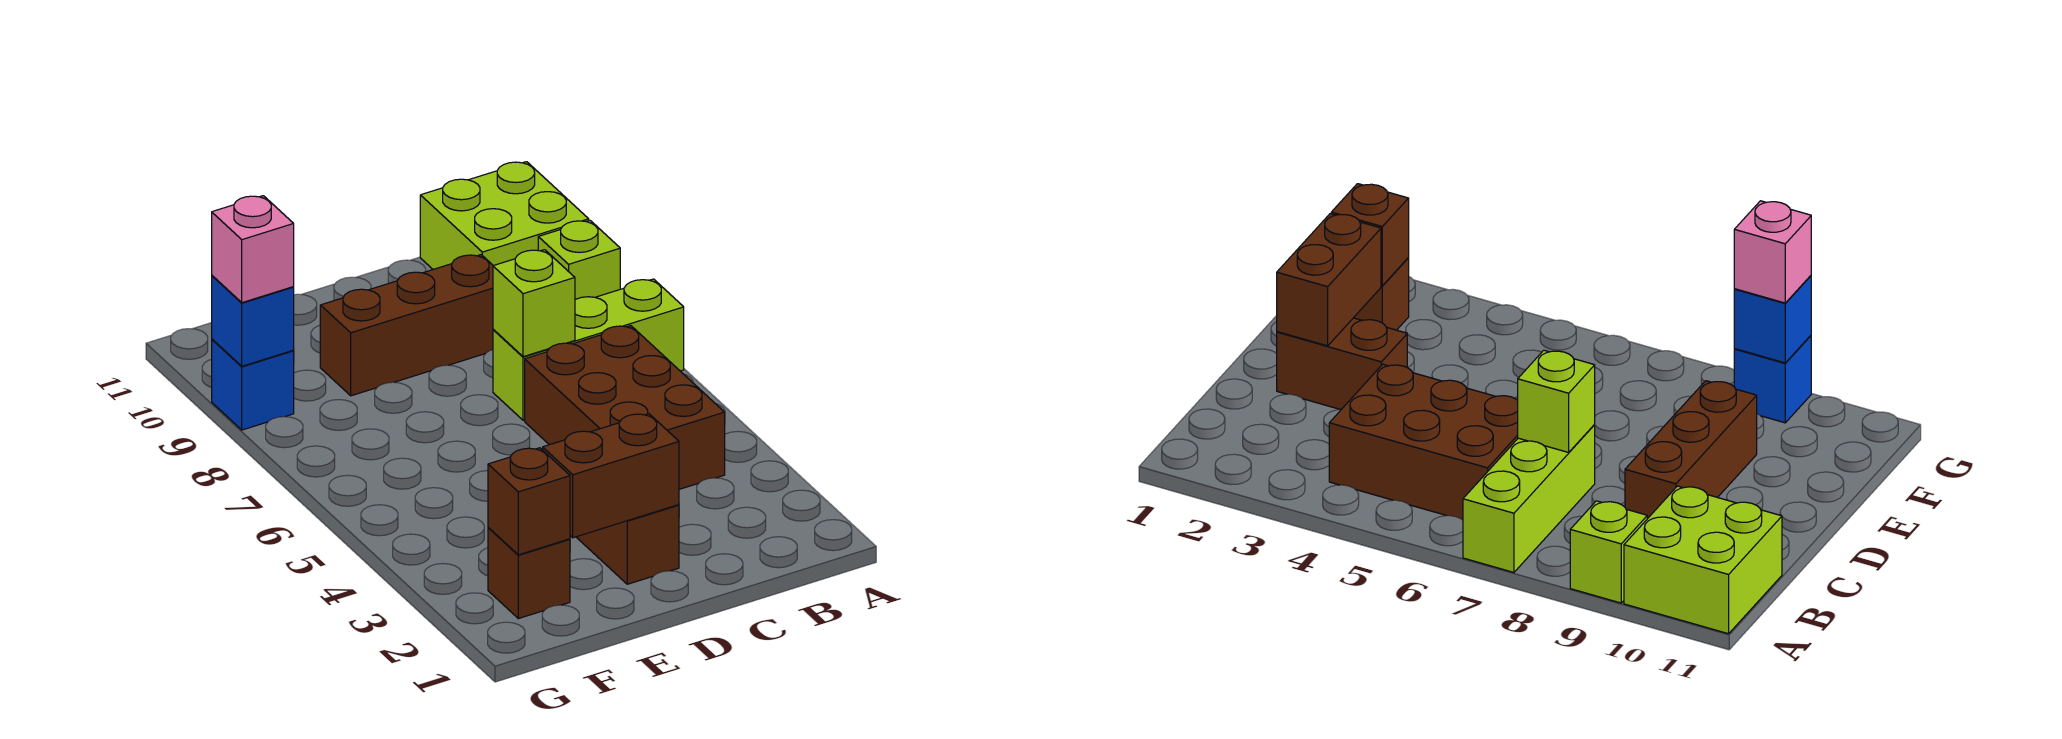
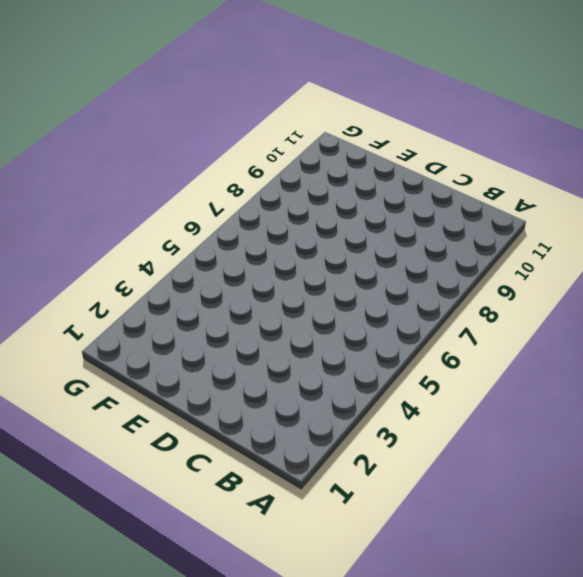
none -> lime 1x3 brick [493,279,684,420]
none -> lime 1x1 brick [538,220,620,300]
none -> lime 2x2 brick [420,162,589,269]

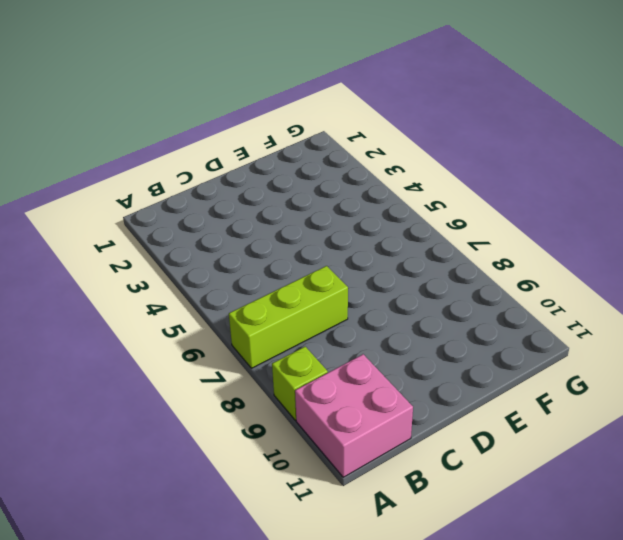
pink 2x2 brick [295,354,413,477] -> lime 2x2 brick [420,162,589,269]
none -> brown 2x3 brick [525,326,725,489]
none -> brown 1x3 brick [320,255,493,396]
none -> brown 1x2 brick [576,505,679,584]

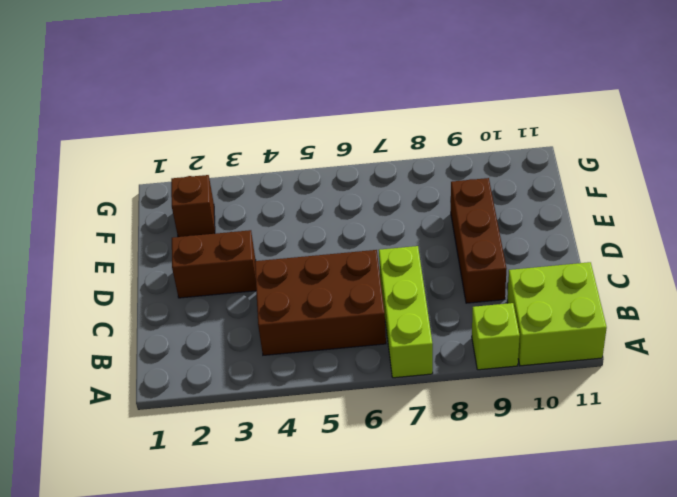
none -> blue 1x1 brick [212,339,294,430]
none -> lime 1x1 brick [493,250,575,357]
none -> brown 1x2 brick [543,414,679,538]

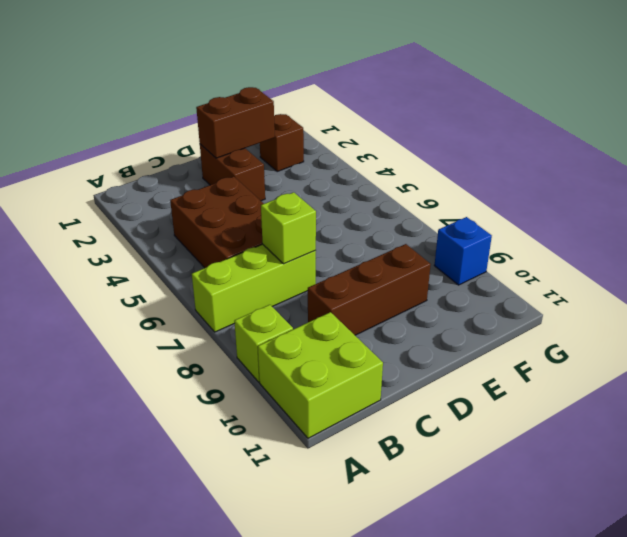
none -> brown 1x1 brick [488,448,570,555]
none -> blue 1x1 brick [212,276,294,366]
none -> pink 1x1 brick [212,196,294,303]

